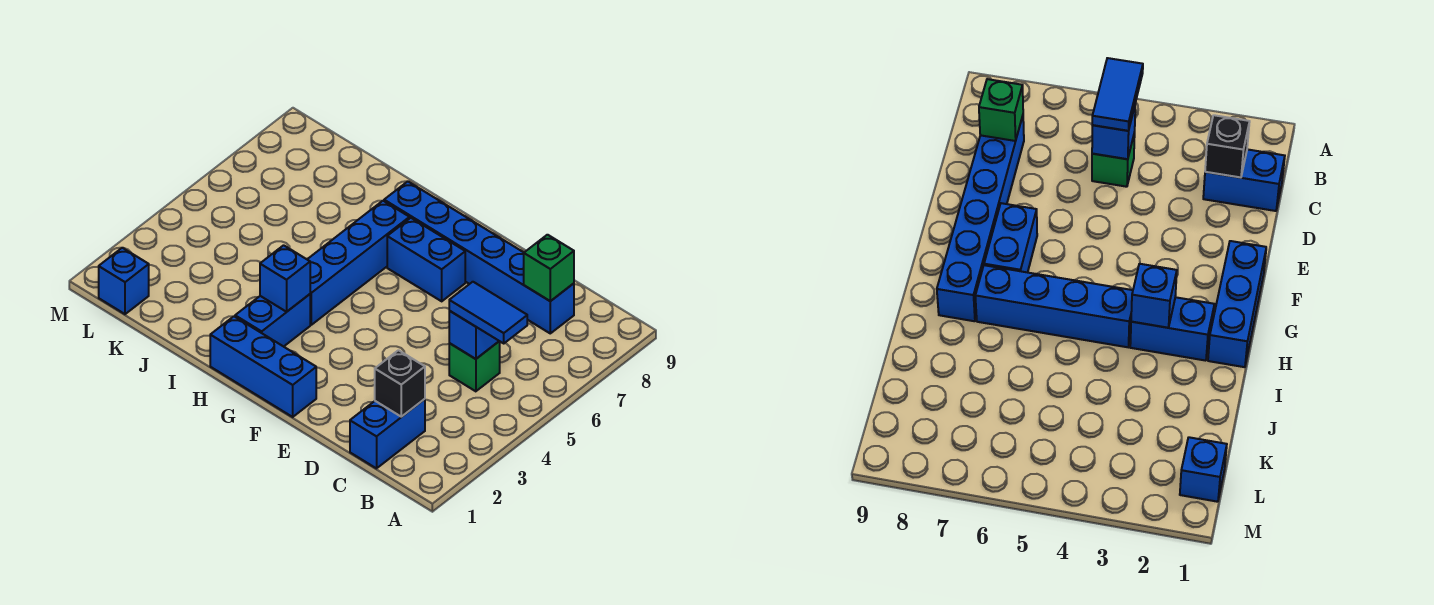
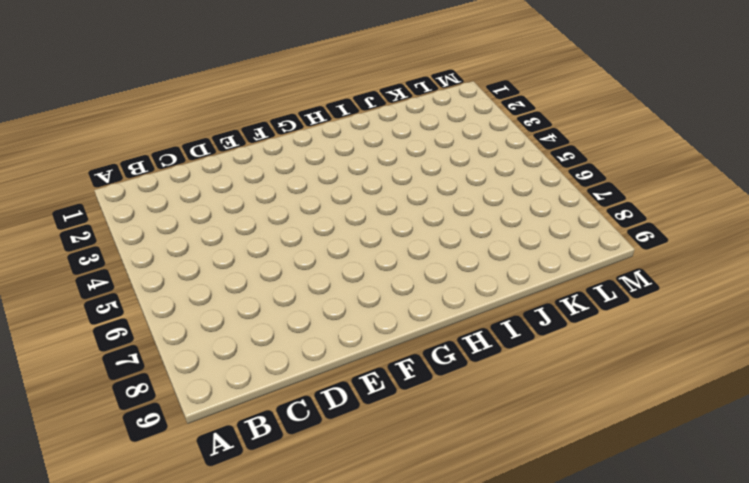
none -> blue 1x2 brick [350,399,425,468]
none -> green 1x1 brick [449,341,500,391]
none -> blue 1x6 brick [384,181,574,333]

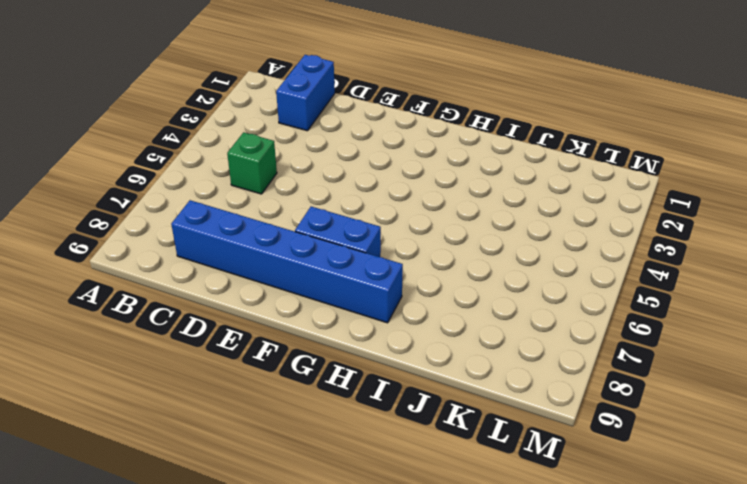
none -> blue 1x3 brick [210,316,316,417]
none -> blue 1x2 brick [235,294,310,347]
none -> blue 1x4 brick [307,201,410,325]

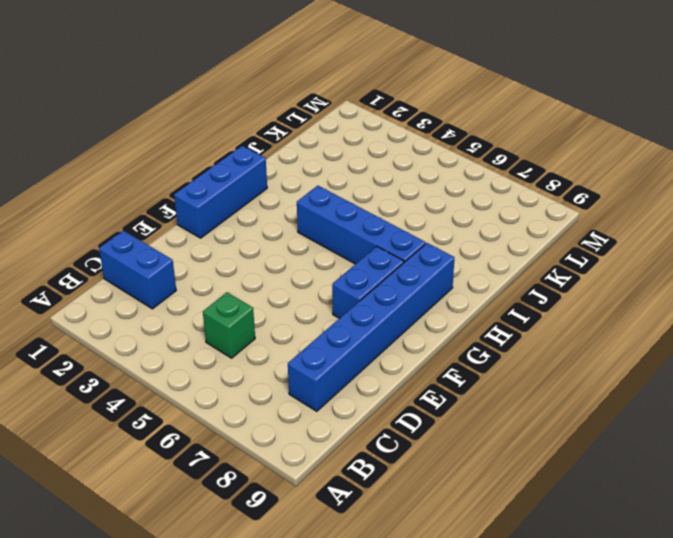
none -> blue 1x2 brick [235,294,310,347]
none -> blue 1x1 brick [99,248,149,314]
none -> black 1x1 brick [375,350,425,417]

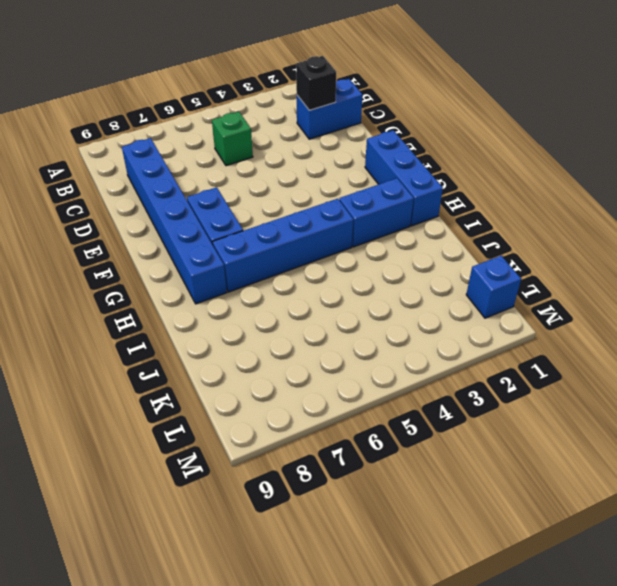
none -> blue 1x1 brick [449,311,499,359]
none -> green 1x1 brick [524,235,574,301]
none -> blue 1x1 brick [260,245,310,312]

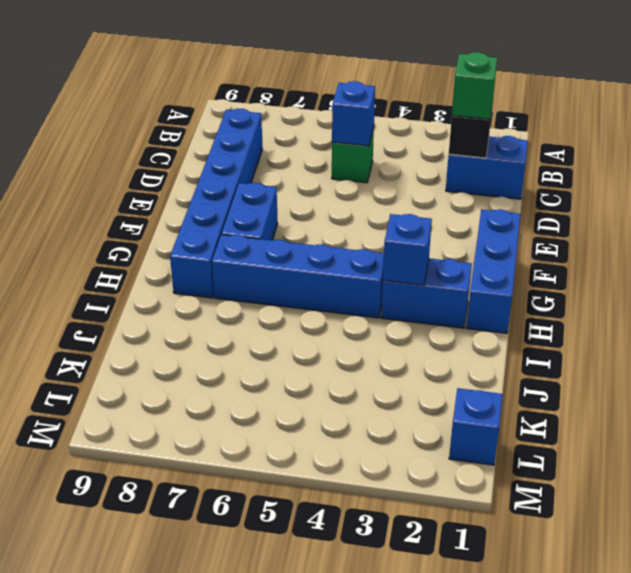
green 1x1 brick [452,52,497,119] -> green 1x1 brick moved to [524,235,574,301]
none -> blue 1x2 tile [449,282,527,343]

